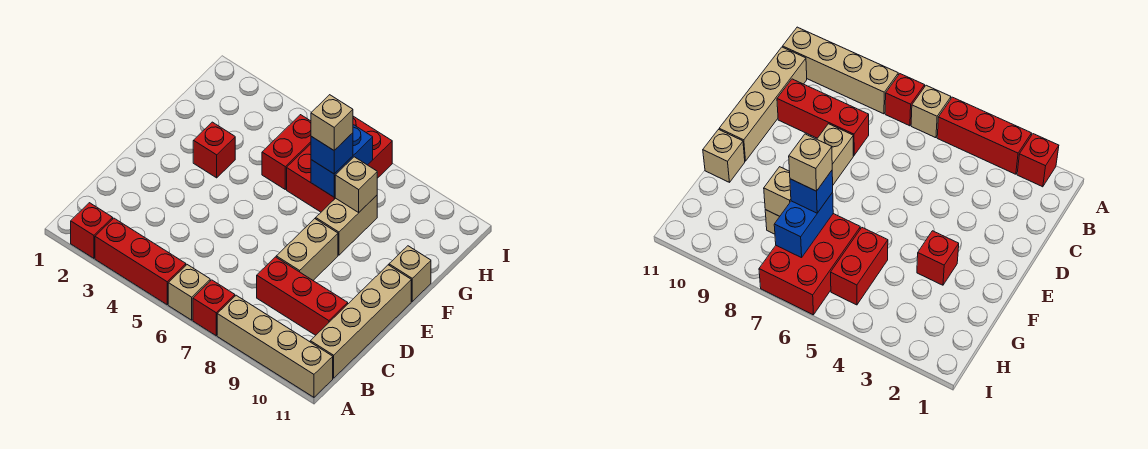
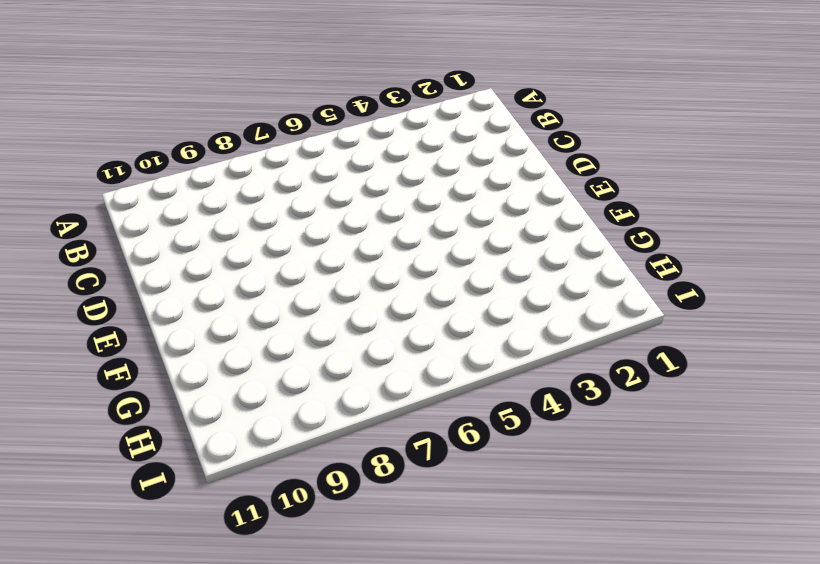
none -> red 1x1 brick [71,203,113,258]
none -> red 1x3 brick [95,218,186,305]
none -> tan 1x1 brick [168,265,210,320]

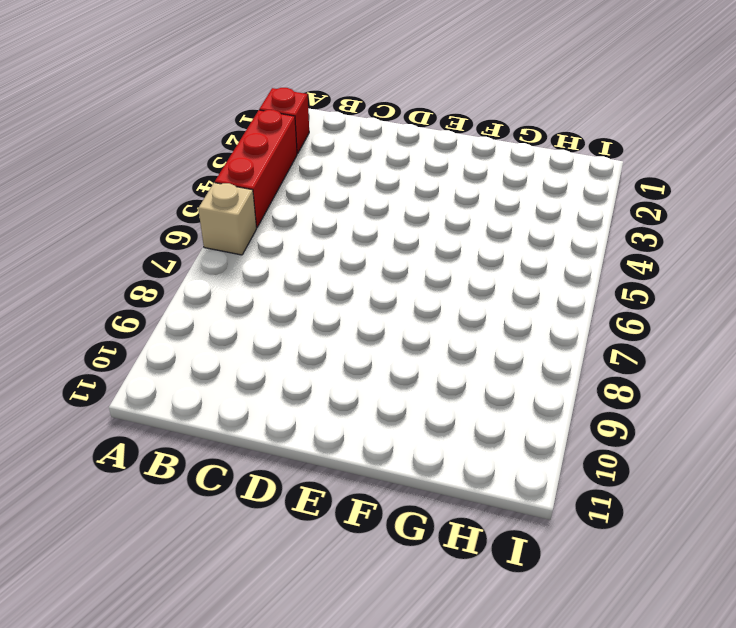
none -> red 1x1 brick [193,280,235,336]
none -> tan 1x4 brick [217,295,333,397]
none -> tan 1x4 brick [310,265,411,378]

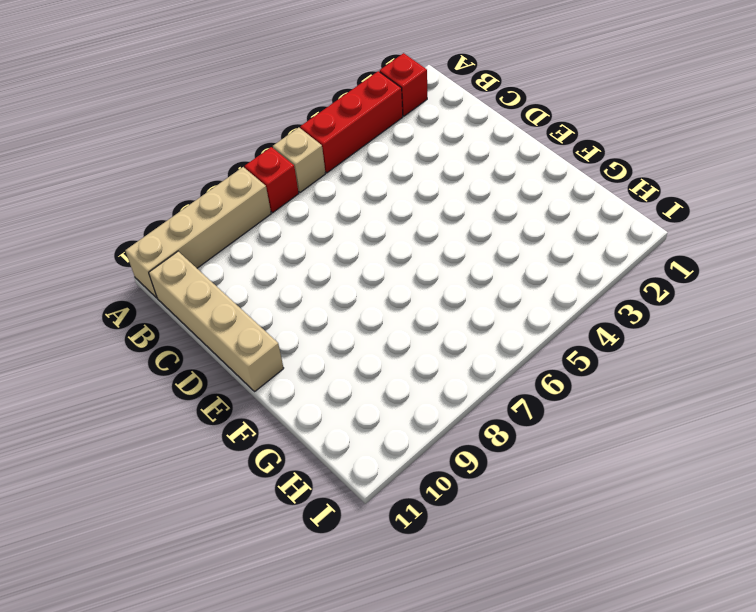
none -> red 1x3 brick [257,257,348,335]
none -> tan 1x2 brick [276,219,338,280]
none -> red 1x1 brick [193,122,235,178]

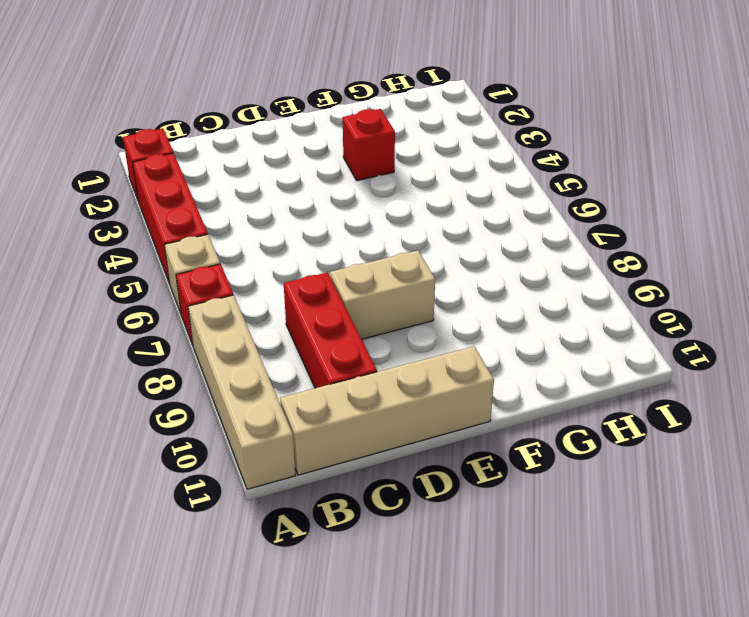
none -> tan 1x2 brick [316,195,377,255]
none -> tan 1x1 brick [389,246,431,301]
none -> red 1x2 brick [262,115,311,189]

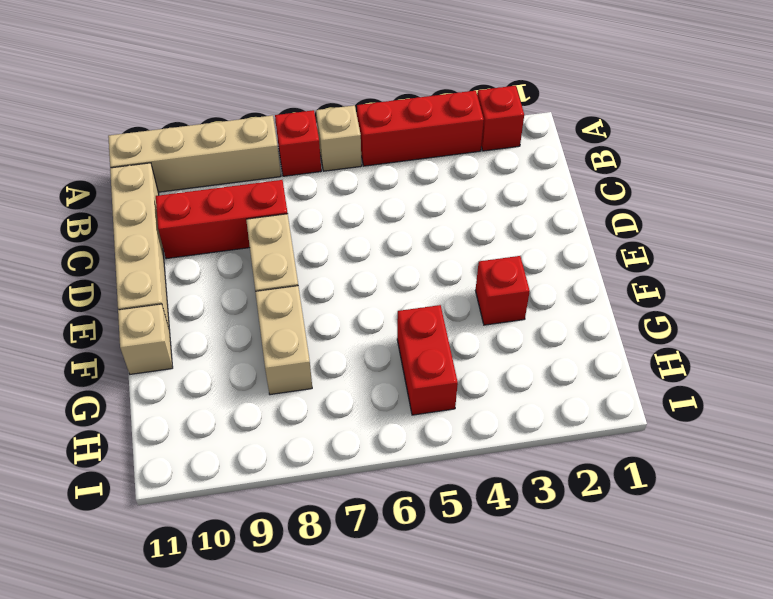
none -> red 2x3 brick [287,116,392,212]
none -> blue 1x2 brick [311,125,373,197]
none -> tan 1x1 brick [335,157,377,212]

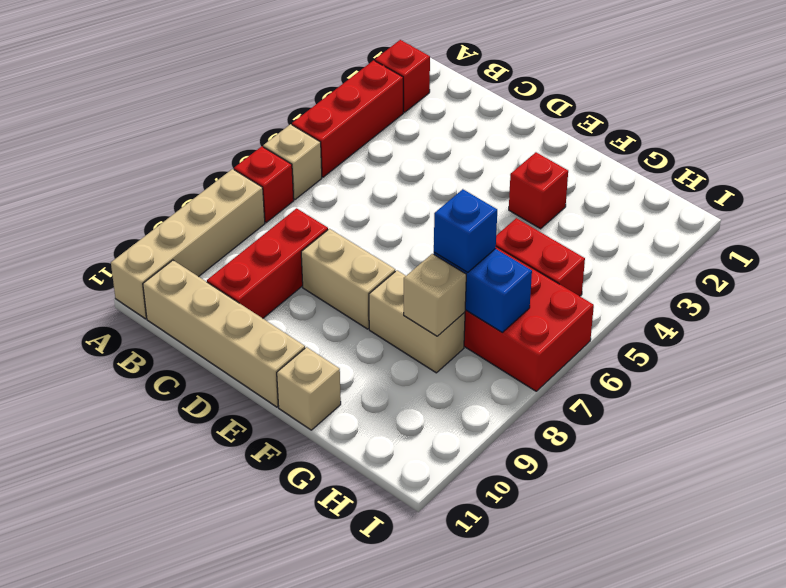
none -> tan 1x1 brick [311,95,353,150]

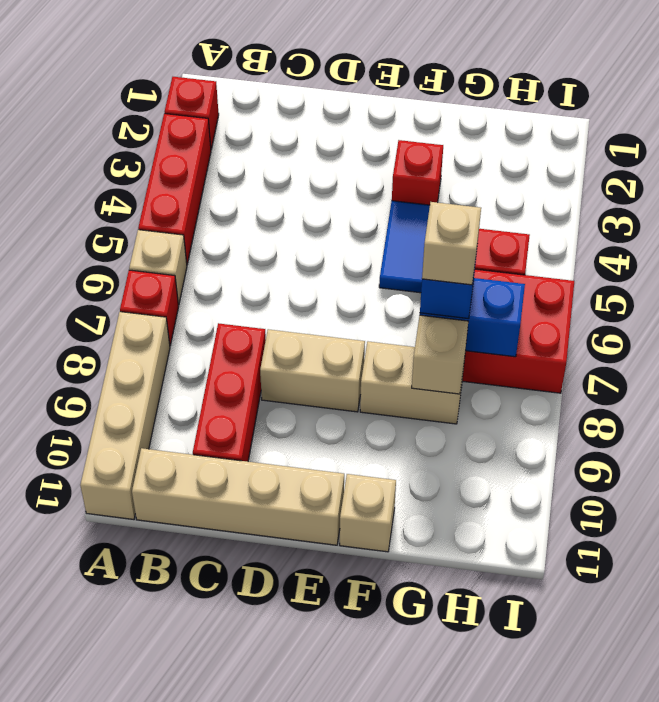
blue 1x2 tile [379,201,430,293] -> none

